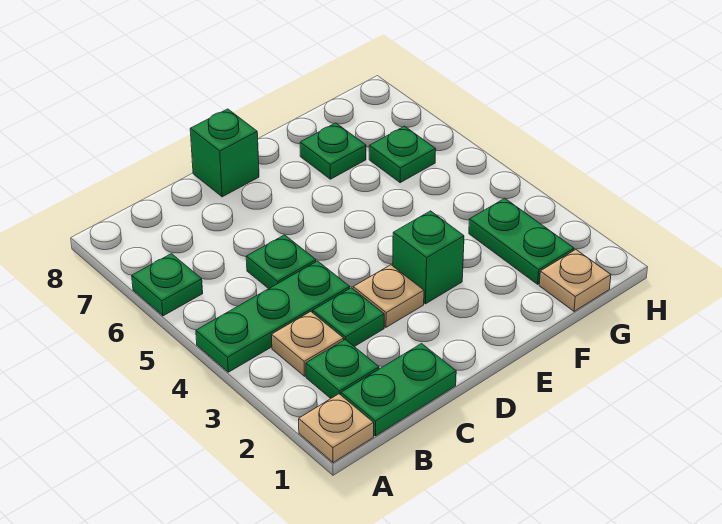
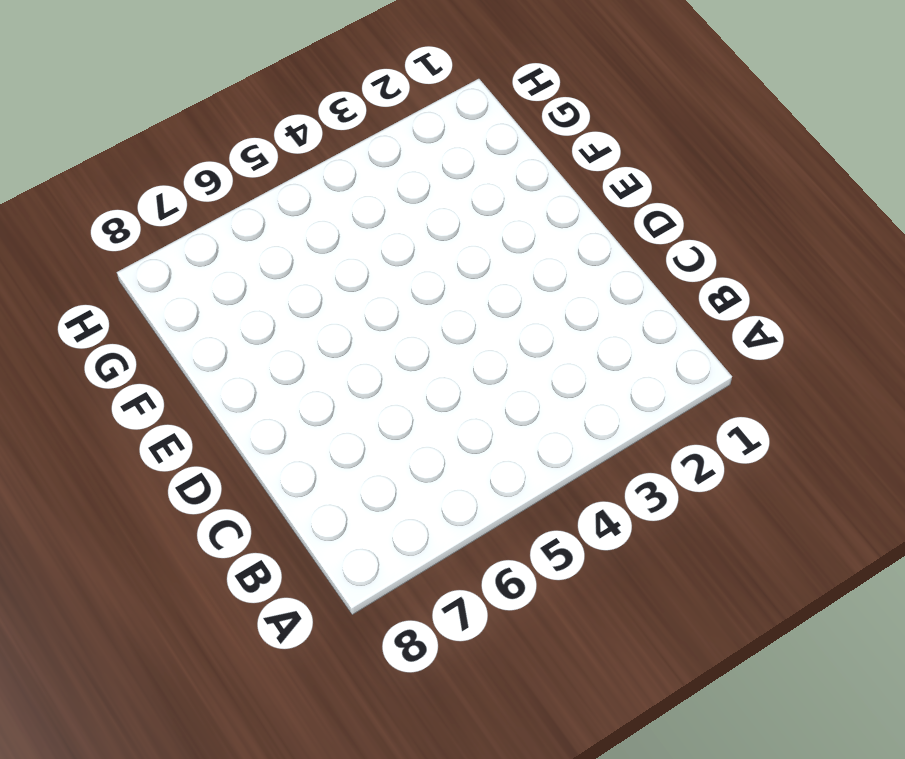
none -> tan 1x1 plate [299,394,374,463]
none -> green 1x3 plate [196,261,350,372]
none -> green 1x1 plate [132,254,203,316]

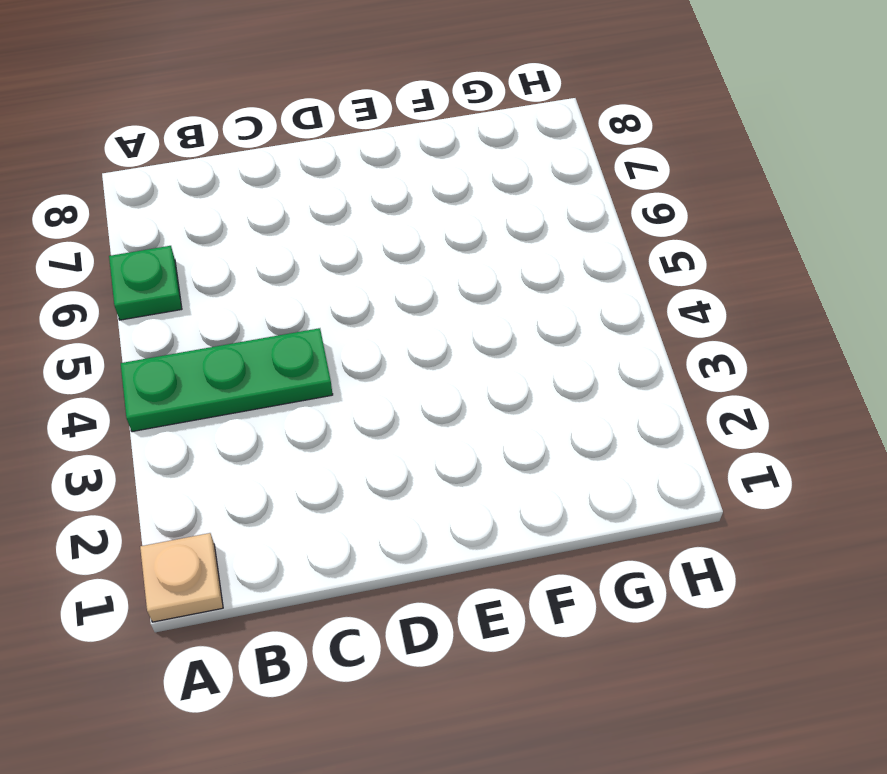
none -> green 1x2 plate [341,344,456,436]
none -> green 1x1 plate [306,340,379,398]
none -> tan 1x1 plate [272,312,344,376]

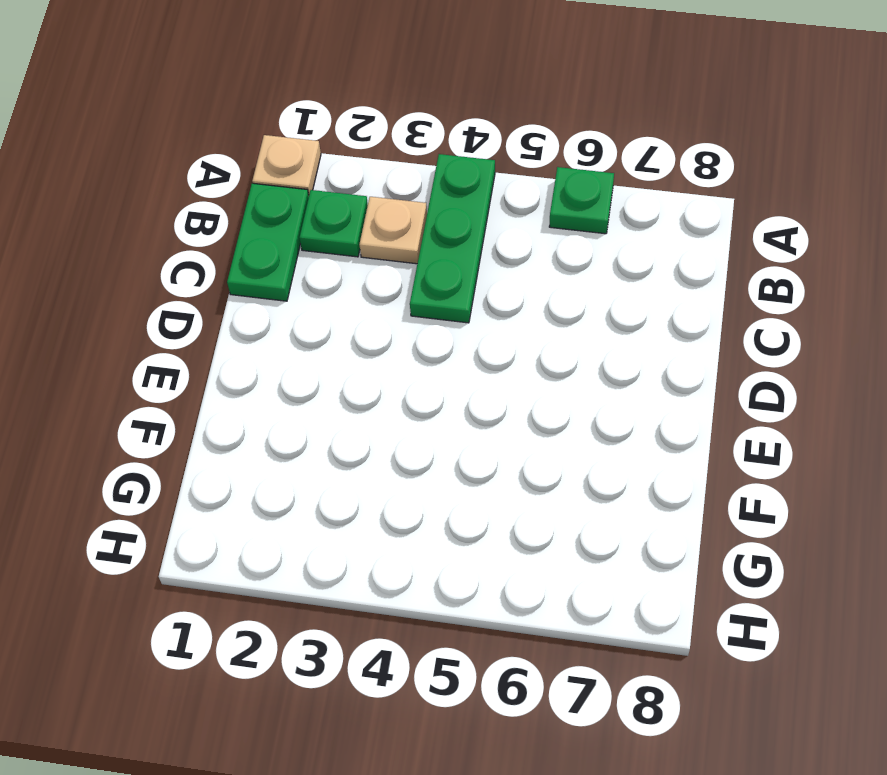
none -> green 1x1 plate [313,288,384,347]
none -> green 1x1 plate [246,235,316,289]
none -> tan 1x1 plate [353,265,424,327]

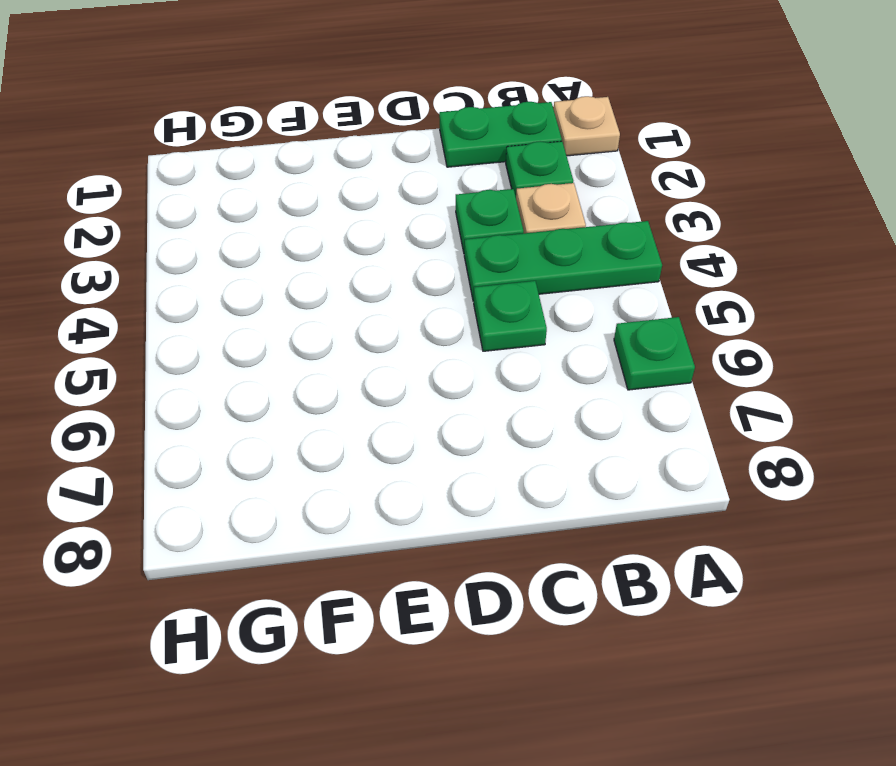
none -> tan 1x1 plate [353,265,424,327]
none -> green 1x1 brick [190,109,259,197]
none -> green 1x1 brick [393,211,464,304]

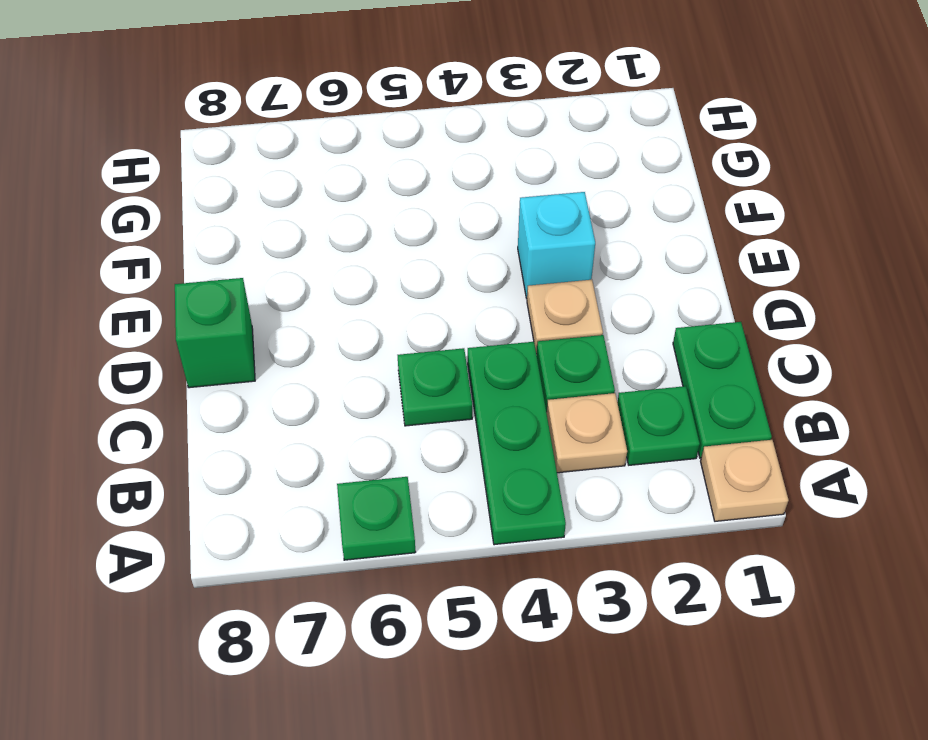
cyan 1x1 brick [518,192,595,299] -> green 1x1 brick [393,211,464,304]
none -> green 1x1 plate [300,123,366,179]
none -> tan 1x1 plate [539,250,611,311]
none -> green 1x2 plate [469,198,574,284]

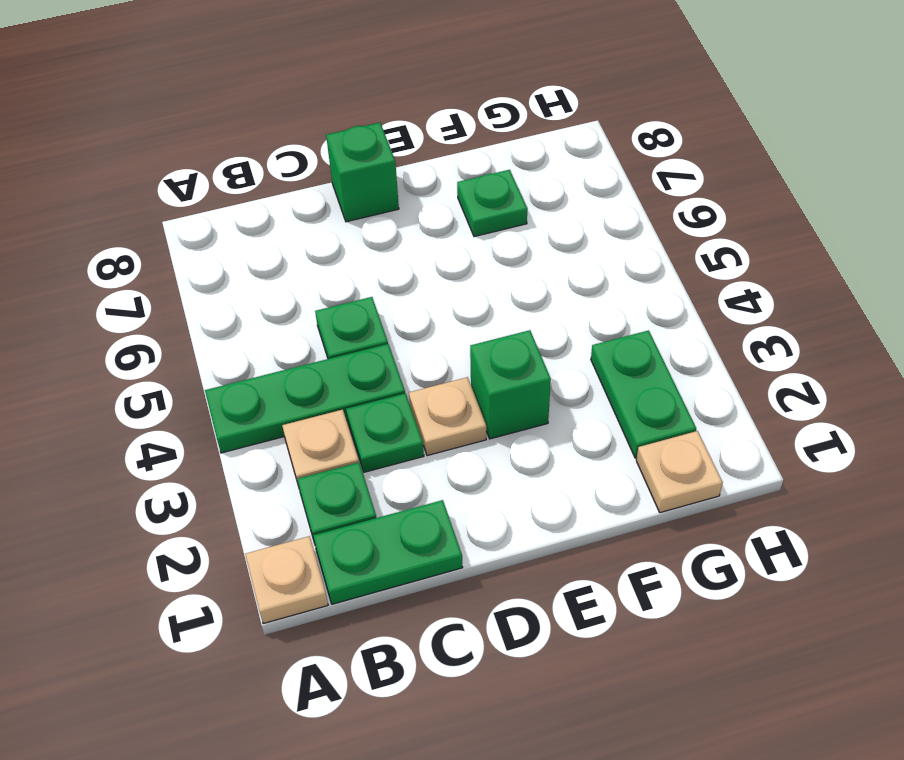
none -> green 1x1 plate [132,254,203,316]
none -> green 1x1 plate [369,126,436,183]

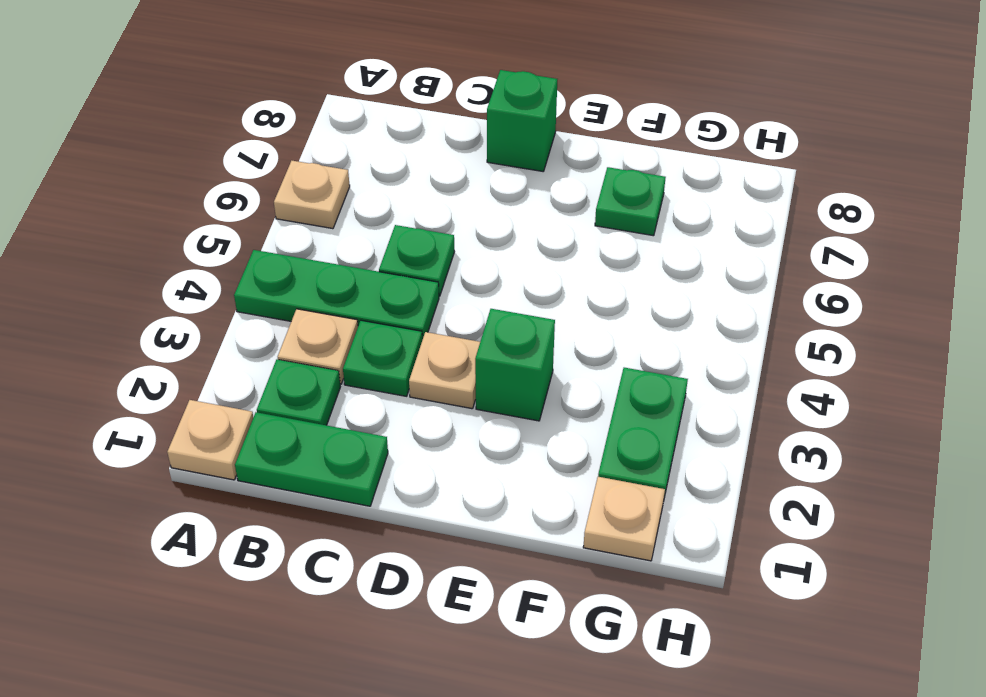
tan 1x1 plate [274,161,350,229] -> green 1x1 plate [132,254,203,316]
none -> green 1x1 plate [369,126,436,183]

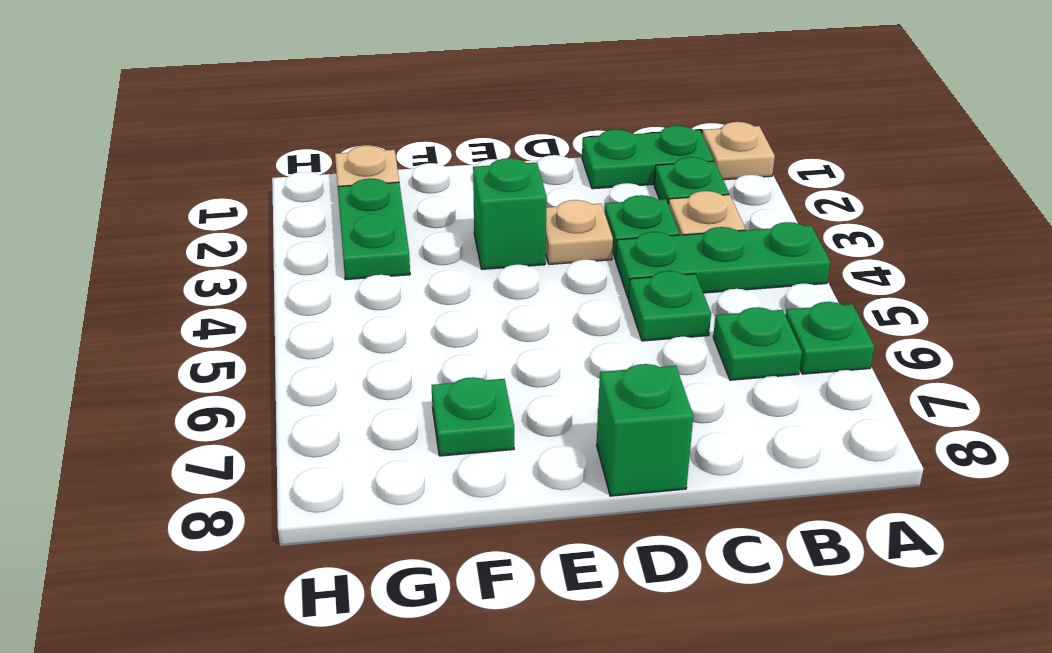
green 1x1 plate [713,307,802,380] -> green 1x1 plate moved to [369,126,436,183]

